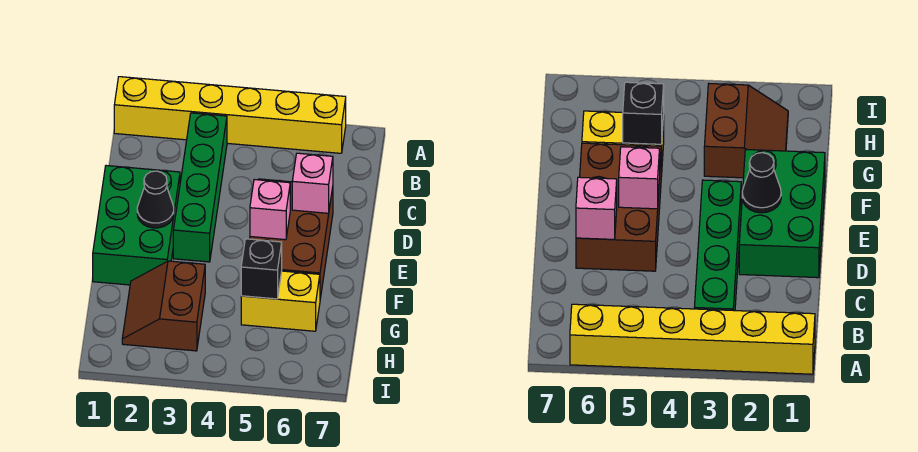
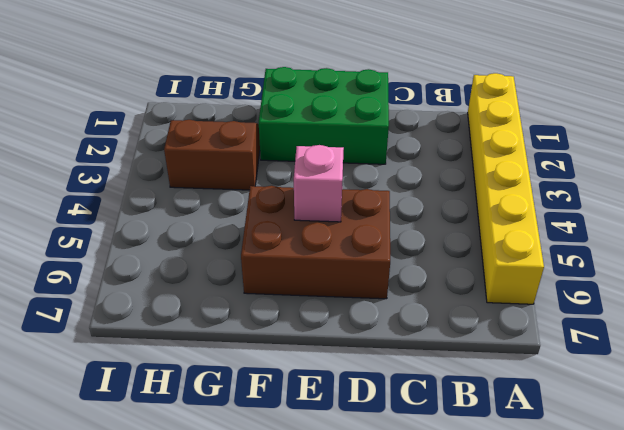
none -> green 1x4 brick [173,113,227,262]
none -> yellow 1x2 brick [241,271,320,331]

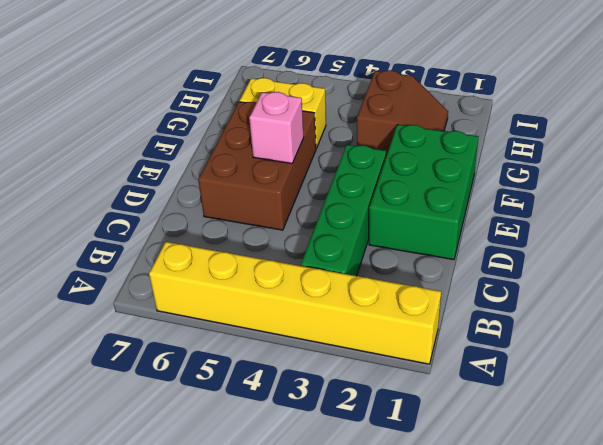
none -> pink 1x1 brick [292,153,333,213]
none -> black 1x1 cone [137,171,174,228]

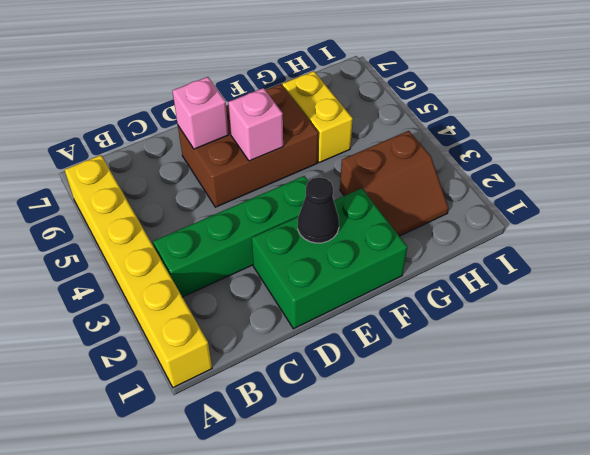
none -> black 1x1 brick [241,239,282,299]

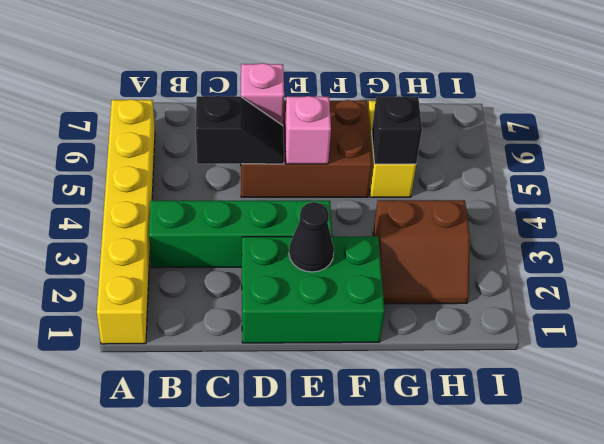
black 1x2 slope [196,96,284,164] -> none

